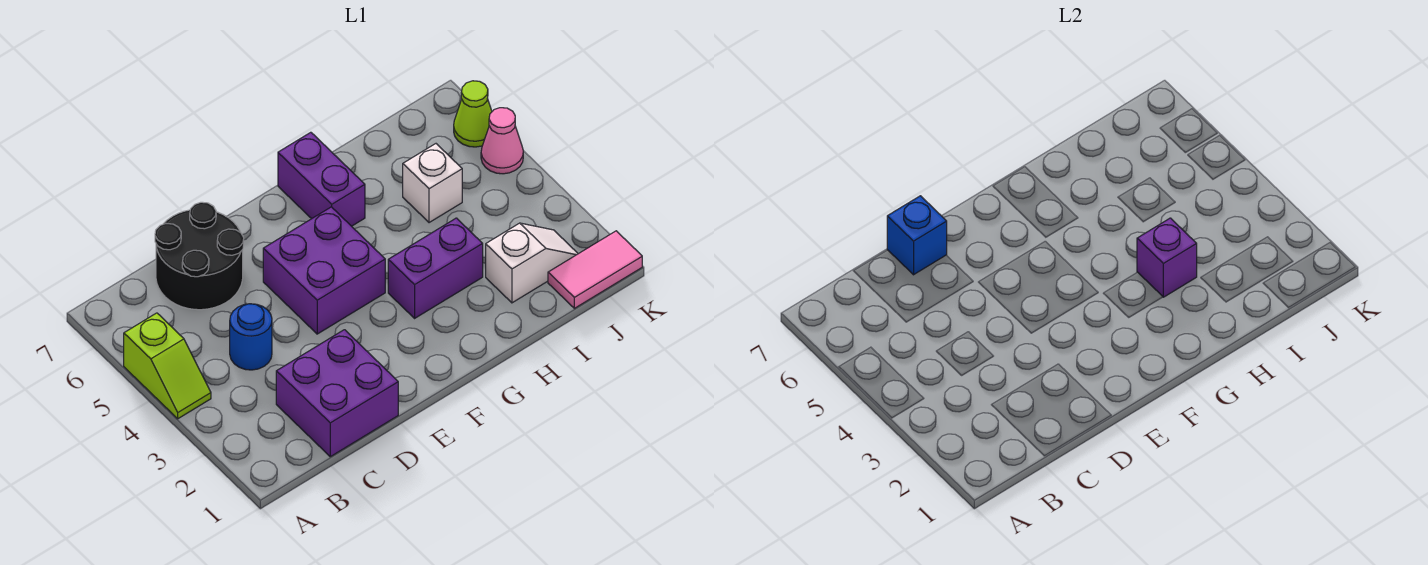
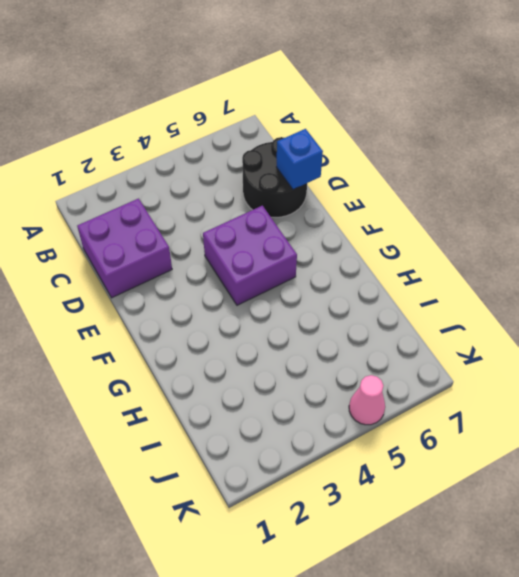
none -> lime 1x2 slope [124,313,211,419]
none -> blue 1x1 round brick [230,304,272,370]
none -> purple 1x2 brick [388,218,483,318]

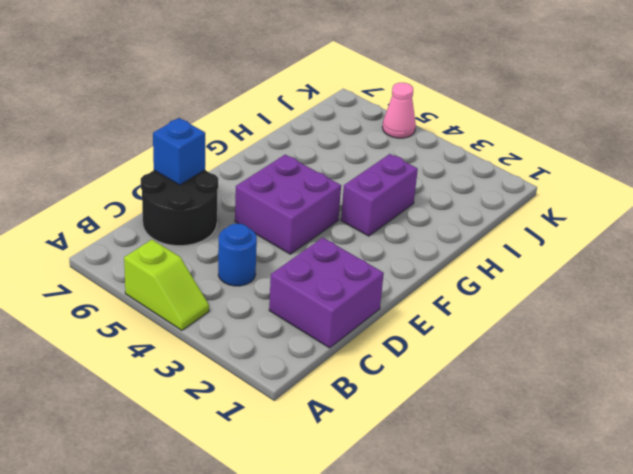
none -> purple 1x2 brick [278,132,365,226]
none -> white 1x2 slope [486,223,578,303]
none -> white 1x1 brick [403,144,462,223]

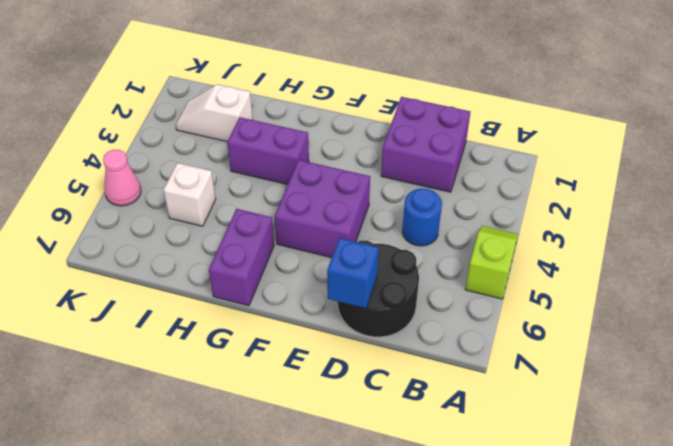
none -> pink 1x2 tile [548,231,642,308]
none -> lime 1x1 cone [454,81,492,147]
none -> purple 1x1 brick [1137,218,1197,297]

